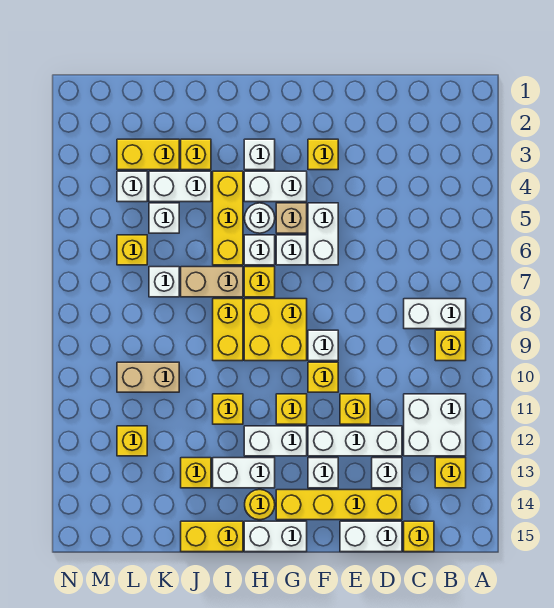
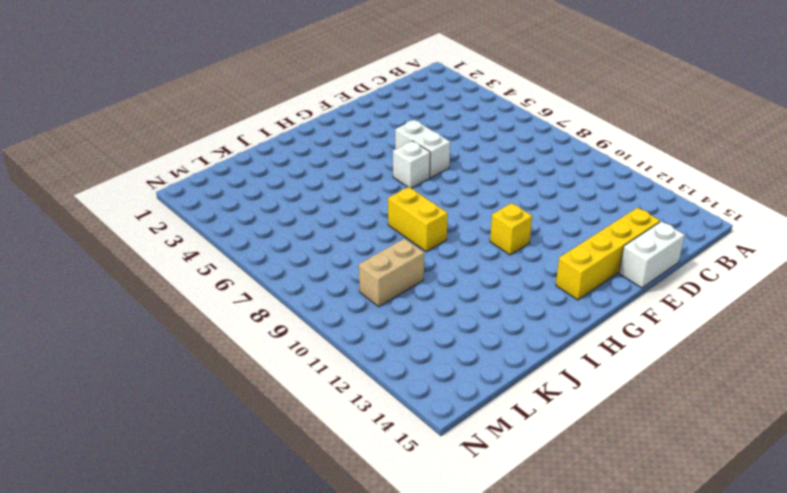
none -> white 1x2 brick [404,299,466,329]
none -> yellow 1x1 brick [435,330,466,361]
none -> white 2x2 brick [404,394,466,456]
none -> yellow 1x1 brick [435,458,466,488]

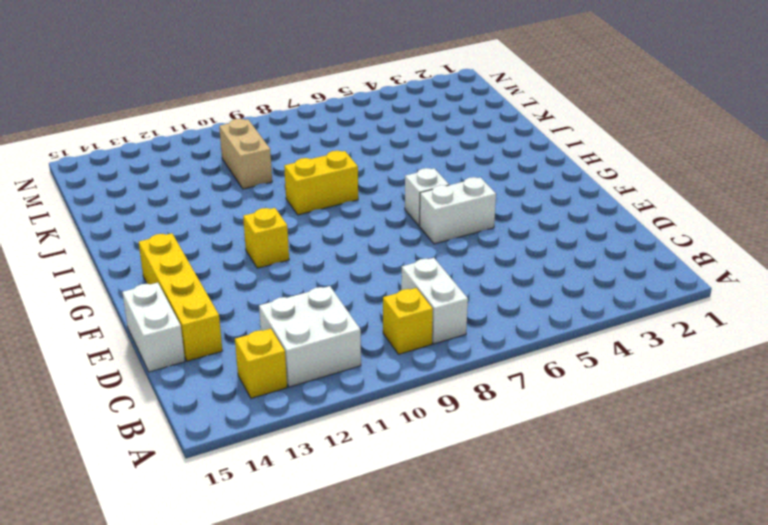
none -> yellow 1x1 brick [404,521,434,552]
none -> white 1x3 brick [308,426,402,456]
none -> white 1x1 brick [372,458,402,488]
none -> yellow 1x1 brick [340,394,370,424]

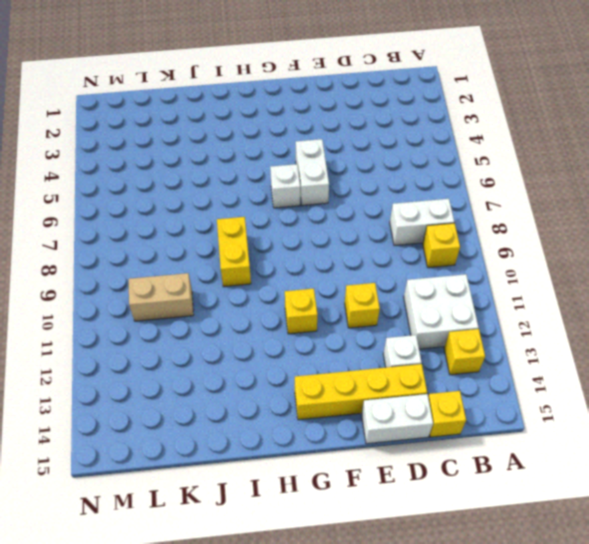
none -> white 1x3 brick [308,426,402,456]
none -> yellow 1x1 brick [308,139,338,170]
none -> white 1x1 brick [308,330,338,361]
none -> yellow 1x1 brick [308,362,338,392]

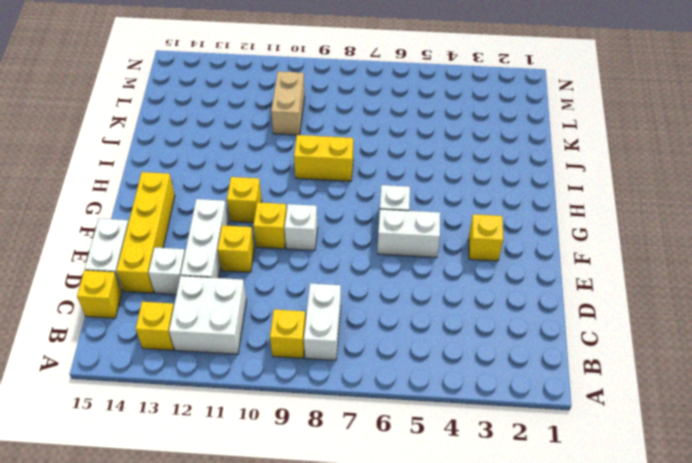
none -> white 1x1 brick [308,458,338,488]
none -> white 1x2 brick [244,171,307,202]
none -> tan 1x1 brick [276,203,307,233]
none -> yellow 2x2 brick [244,299,307,361]

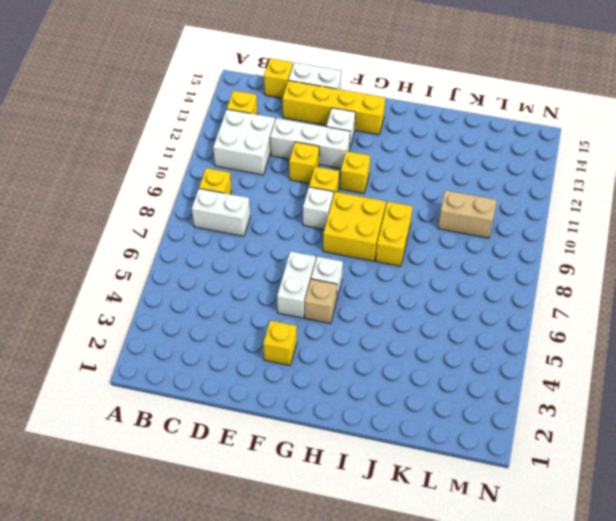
none -> white 1x1 brick [372,458,402,488]
none -> white 1x2 brick [244,171,307,202]
none -> white 1x2 brick [244,426,307,456]
none -> white 1x2 brick [244,521,307,552]

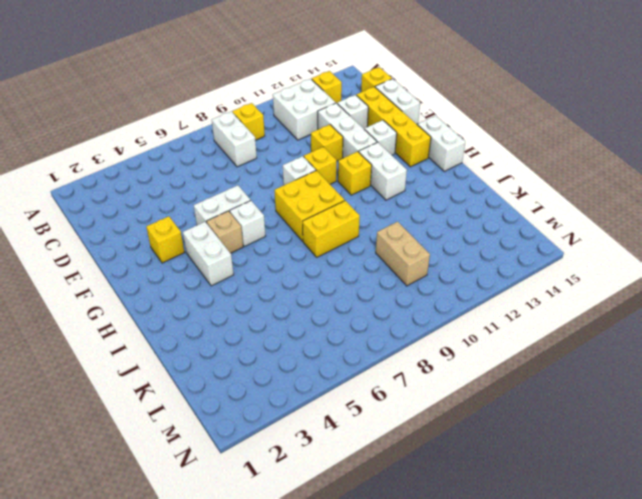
none -> white 1x1 brick [244,139,275,170]
none -> white 1x1 round brick [245,203,275,233]
none -> white 1x1 brick [244,235,275,265]
none -> yellow 1x1 brick [244,267,275,297]

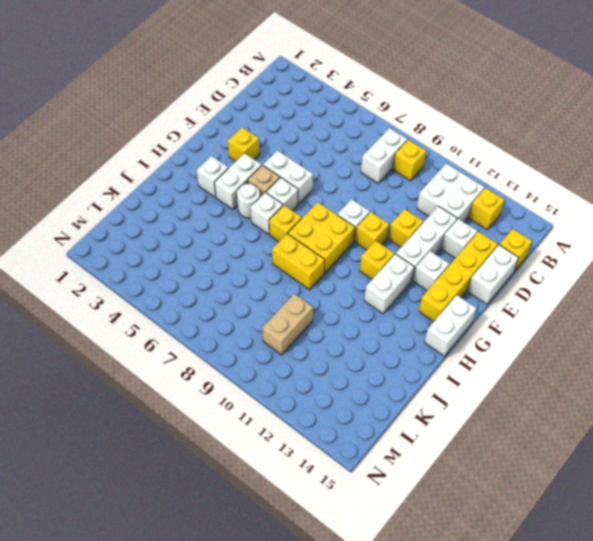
none -> white 1x2 brick [213,458,275,488]
none -> yellow 1x1 round brick [245,490,275,520]
none -> yellow 1x3 brick [213,171,243,265]
none -> tan 1x2 brick [181,267,243,297]

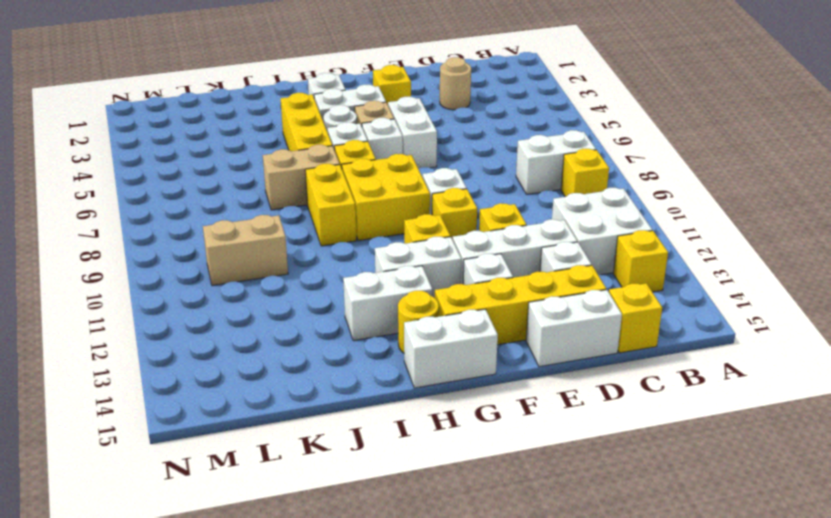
tan 1x1 round brick [440,57,471,110] -> none
none -> yellow 1x1 brick [213,394,243,424]
none -> yellow 1x2 brick [181,521,243,552]
none -> yellow 1x1 brick [181,139,211,170]
none -> white 1x2 brick [149,171,211,202]

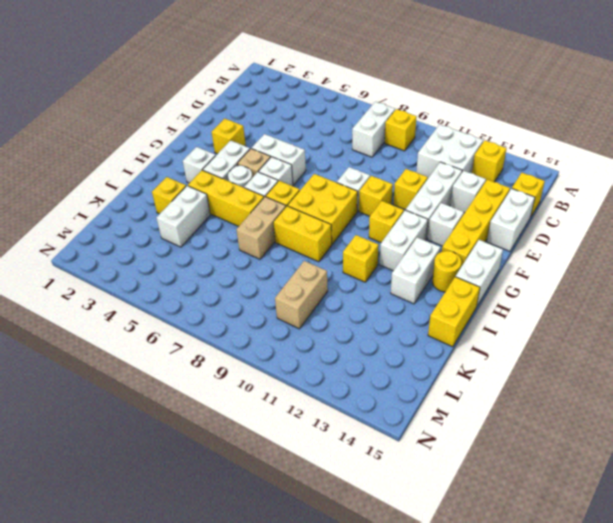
none -> yellow 1x1 brick [181,458,211,488]
none -> yellow 1x2 brick [117,139,179,170]
none -> white 1x1 brick [149,203,179,233]
none -> white 1x1 brick [149,267,179,297]

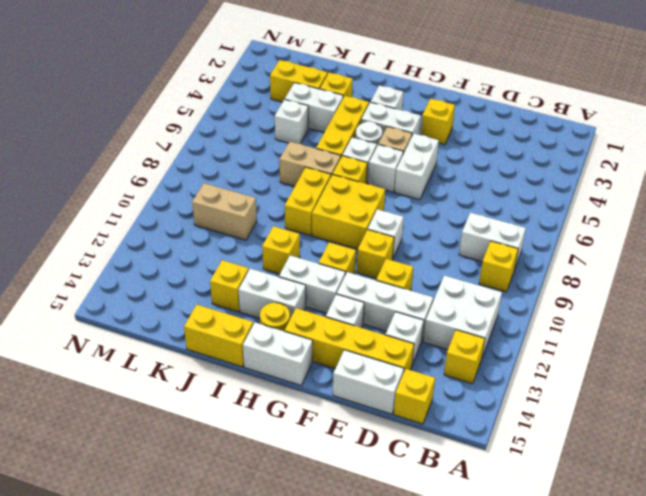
none -> white 1x1 brick [149,267,179,297]
none -> white 1x1 brick [117,171,147,202]
none -> yellow 1x1 brick [117,235,147,265]
none -> yellow 1x1 brick [117,426,147,456]

